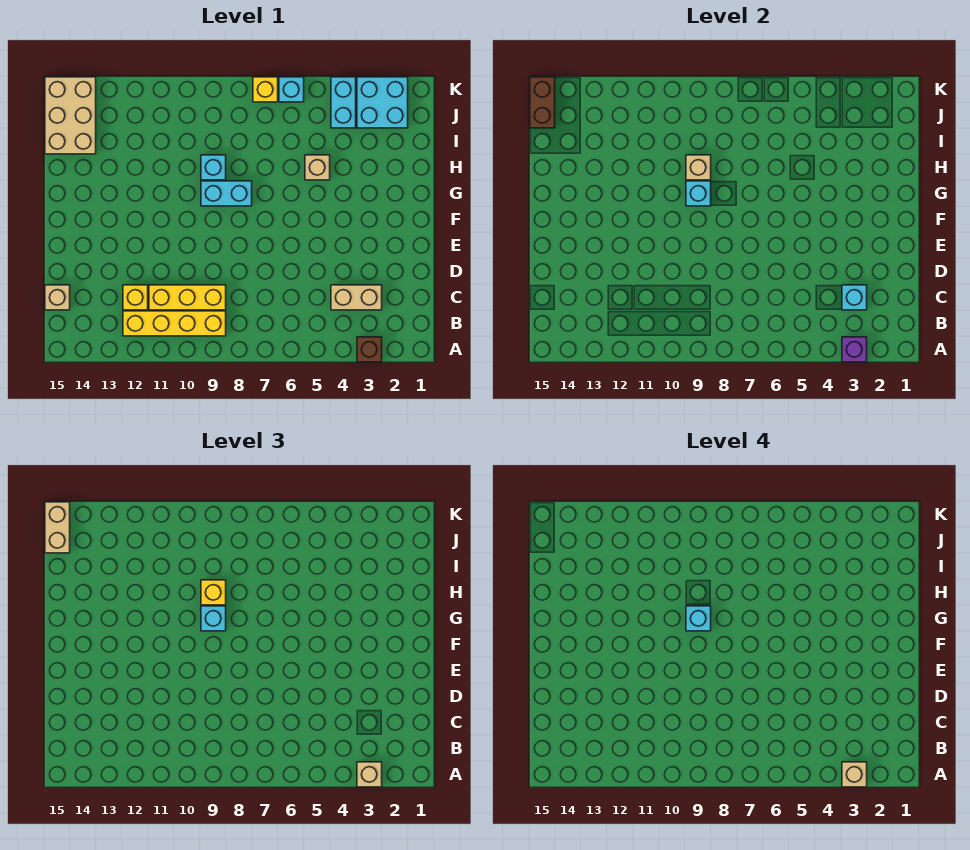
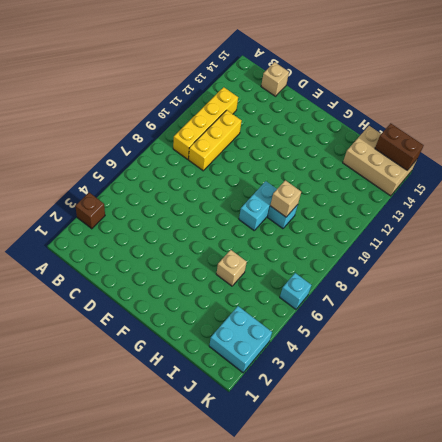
none -> tan 1x2 brick [331,285,382,310]
none -> yellow 1x1 brick [123,285,148,310]
none -> cyan 1x2 brick [331,77,356,128]

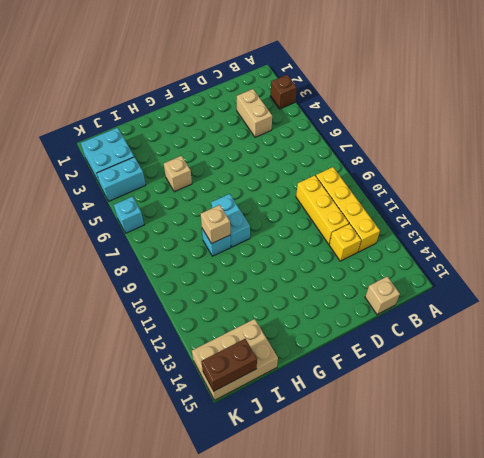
none -> yellow 1x1 brick [253,77,278,102]
none -> purple 1x1 brick [842,337,867,362]
none -> cyan 1x1 brick [842,285,867,310]

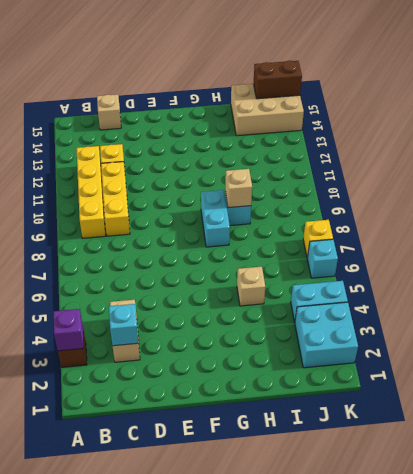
none -> cyan 1x1 brick [686,181,711,206]
none -> tan 1x1 brick [357,762,382,787]
none -> cyan 1x1 brick [201,606,226,631]

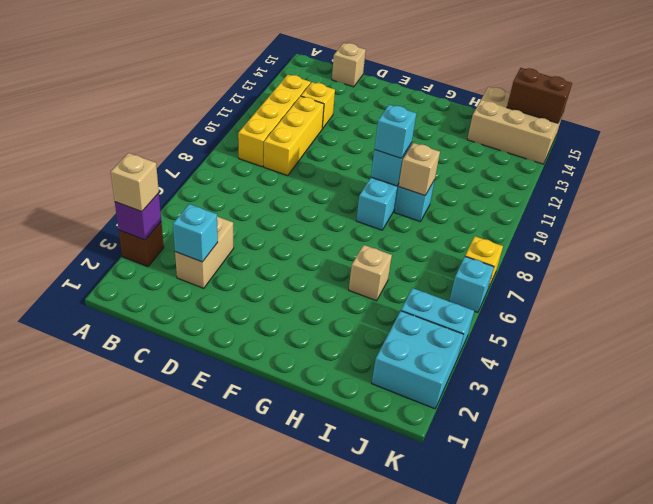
none -> yellow 1x1 brick [201,580,226,605]
none -> tan 1x2 brick [45,502,70,553]
none -> tan 1x1 brick [842,762,867,787]

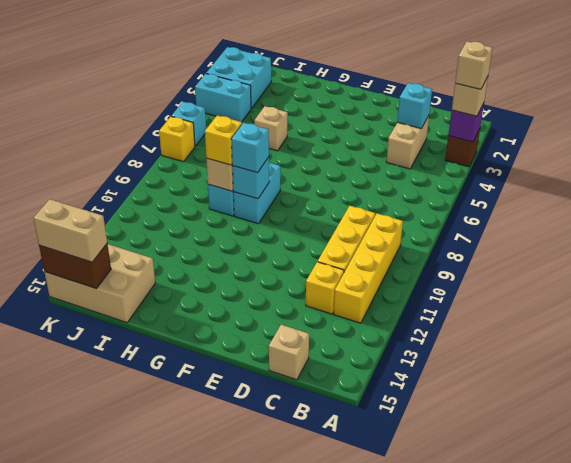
none -> cyan 1x1 brick [686,606,711,631]

